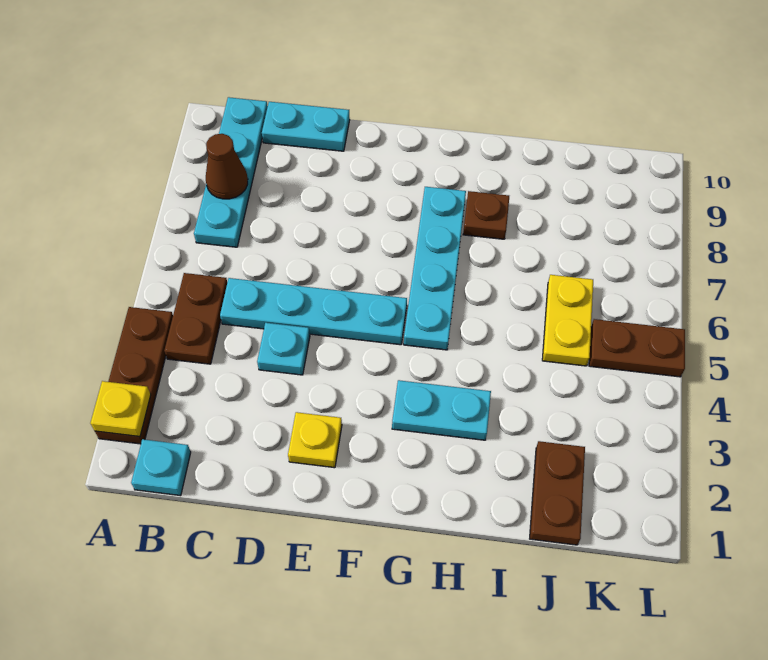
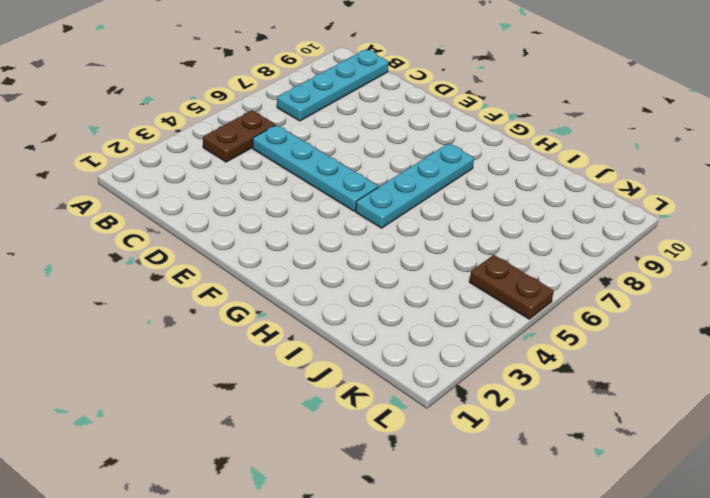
none -> brown 1x3 plate [95,307,173,444]
none -> cyan 1x1 plate [131,439,191,496]
none -> cyan 1x2 plate [262,102,350,151]

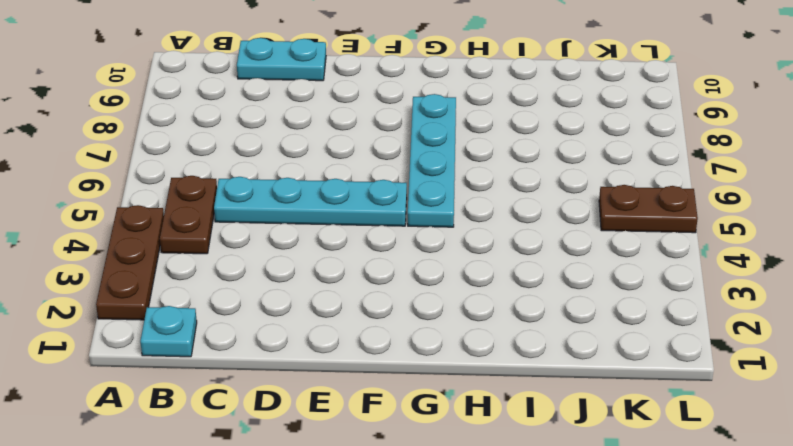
none -> cyan 1x4 plate [194,97,268,247]
none -> cyan 1x1 plate [257,323,310,375]
none -> yellow 1x1 plate [288,412,342,468]

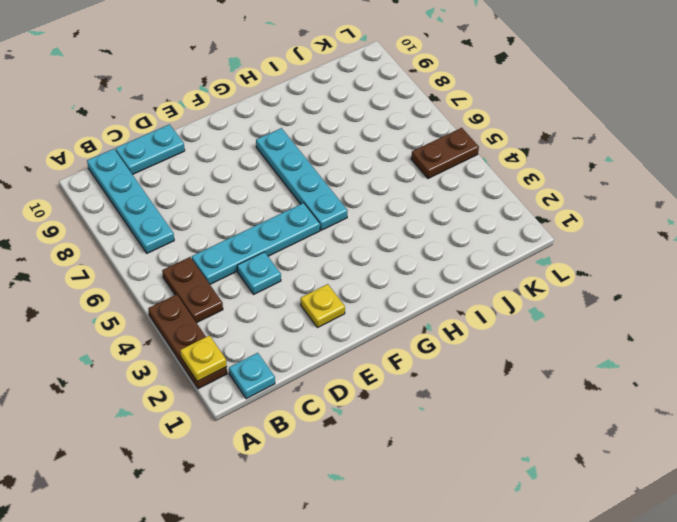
none -> cyan 1x2 plate [392,380,491,440]
none -> brown 1x1 plate [463,191,509,239]
none -> brown 1x2 plate [530,441,585,545]

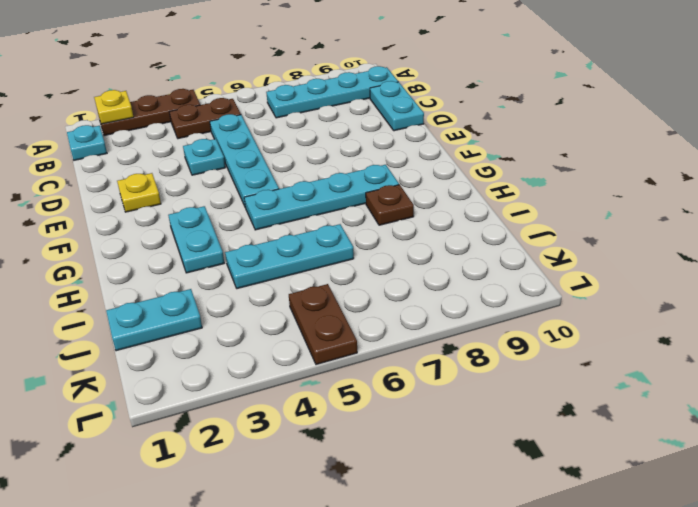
cyan 1x3 plate [225,224,354,289] -> none
cyan 1x2 plate [106,289,202,351] -> brown 1x2 plate [530,441,585,545]
none -> yellow 1x2 plate [542,275,593,366]
none -> brown 1x1 cone [206,134,248,199]

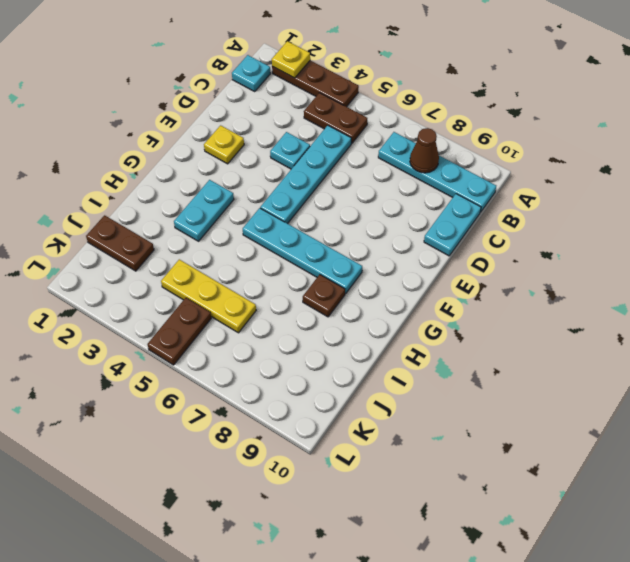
yellow 1x3 plate [161,259,256,333] -> yellow 1x2 plate [542,275,593,366]

